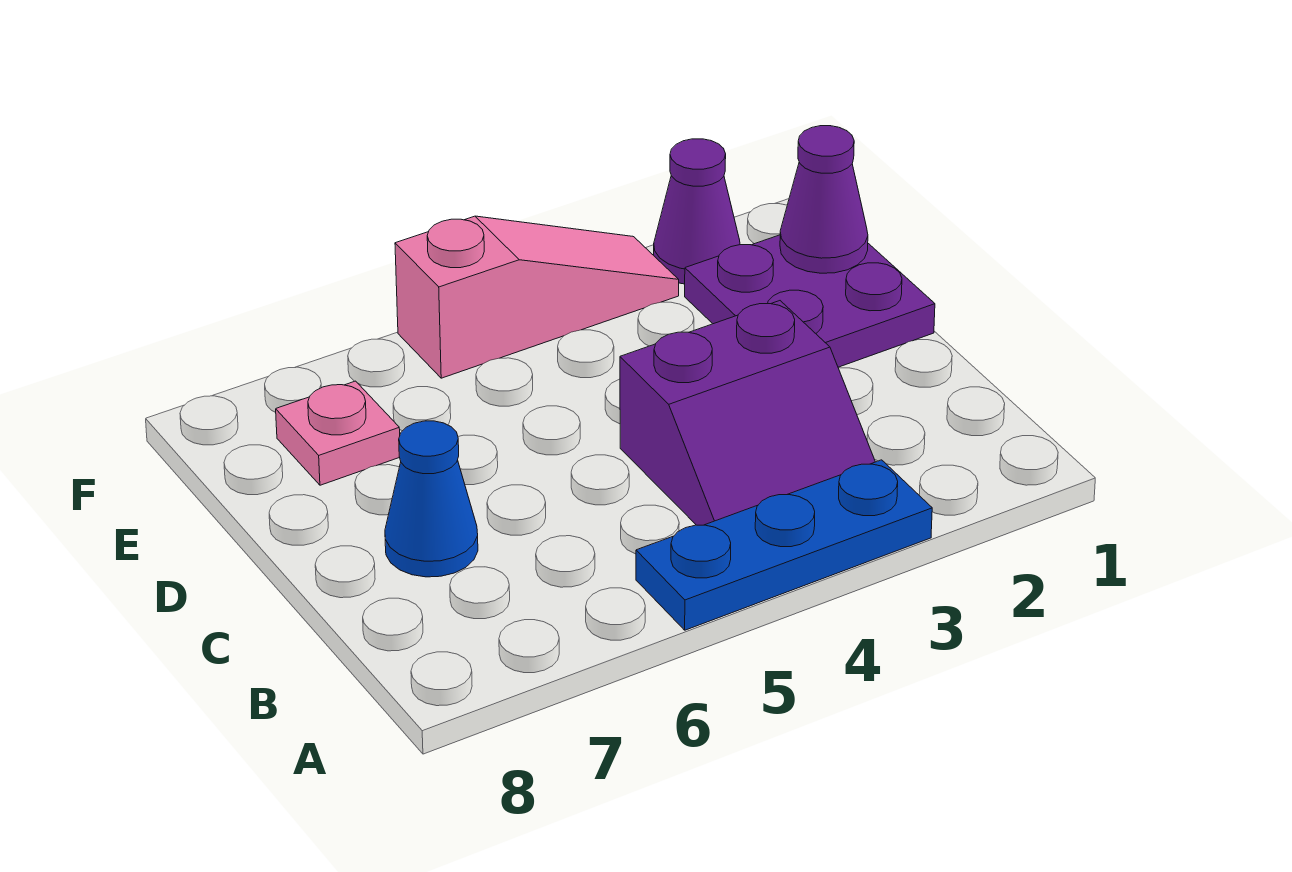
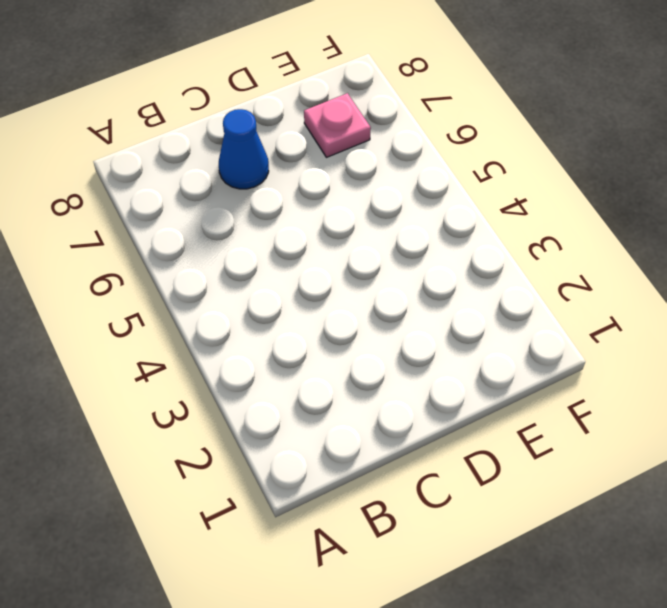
none -> blue 1x3 plate [636,460,932,630]
none -> purple 2x2 slope [620,301,875,525]

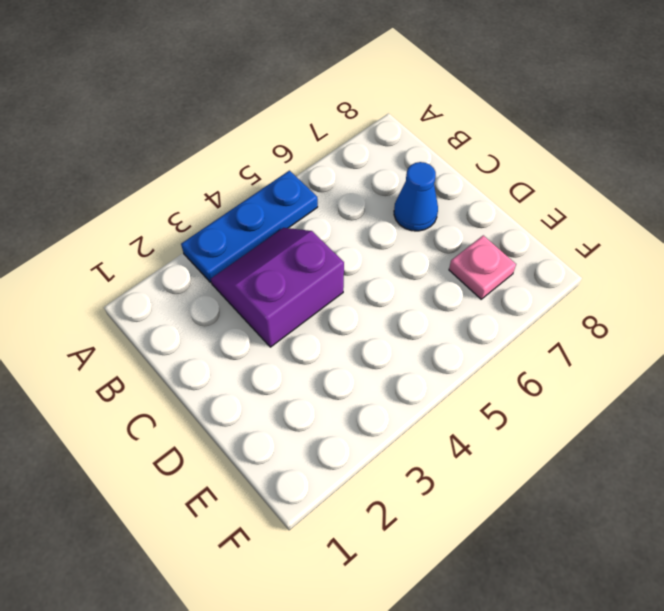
none -> purple 2x2 plate [685,235,935,367]
none -> purple 1x1 cone [654,139,740,284]

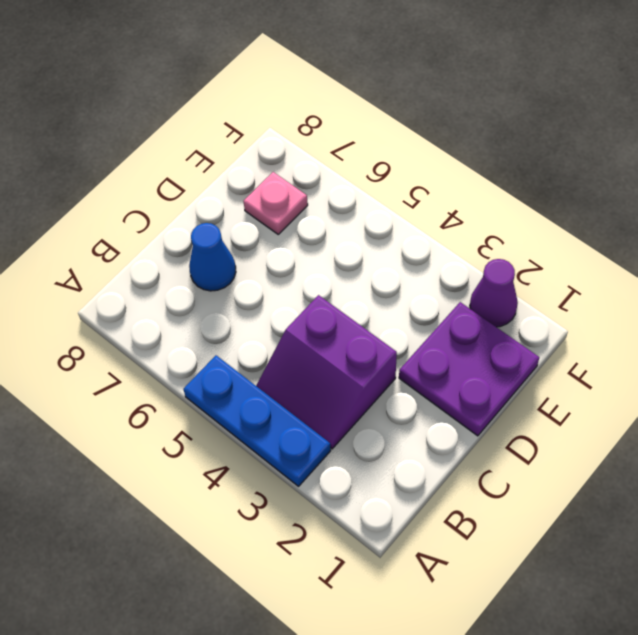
none -> pink 1x3 slope [395,216,679,378]
none -> purple 1x1 cone [780,126,868,273]

